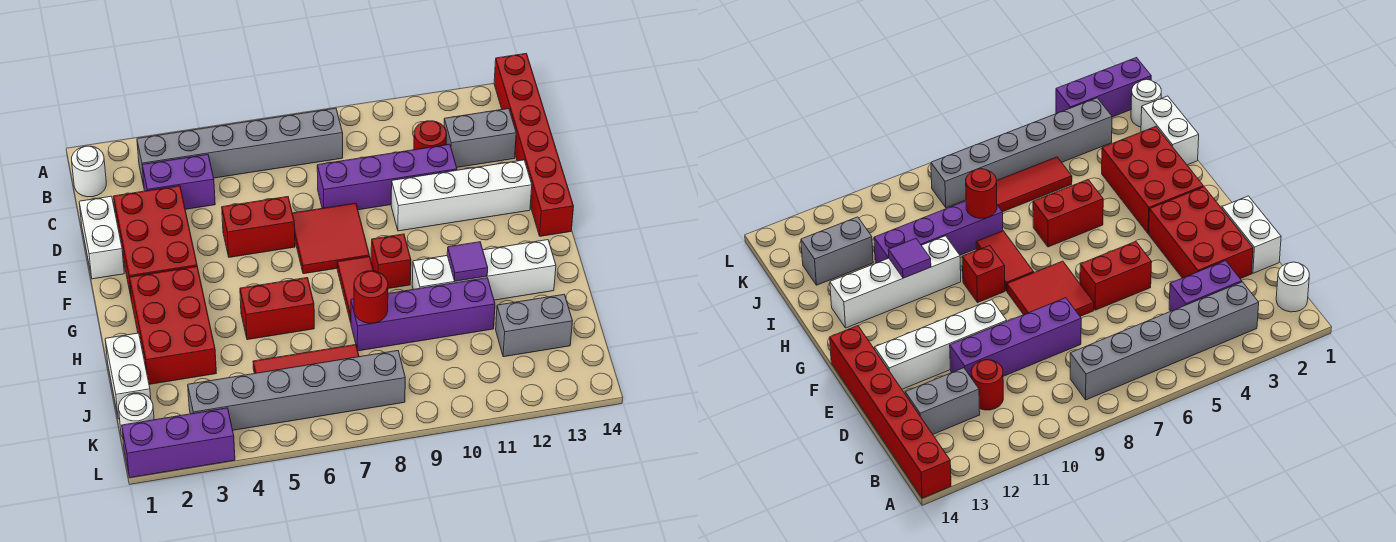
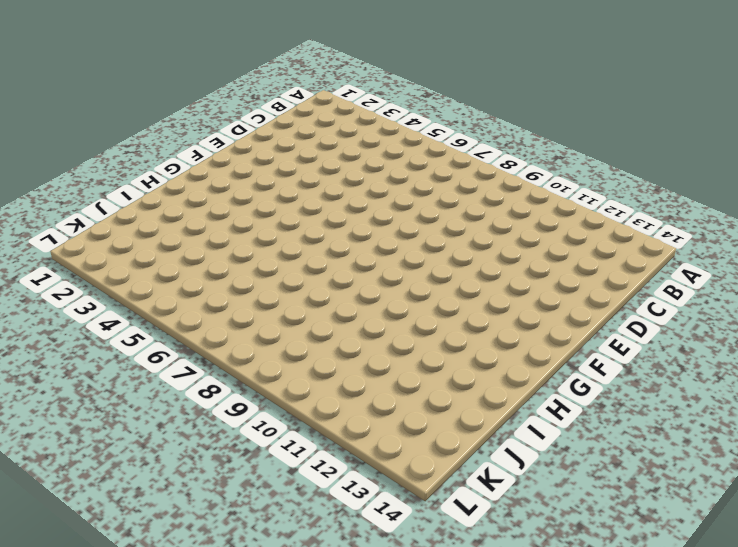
none -> red 1x6 brick [494,54,574,236]
none -> white 1x1 round brick [72,146,106,197]
none -> grey 1x6 brick [137,108,343,186]

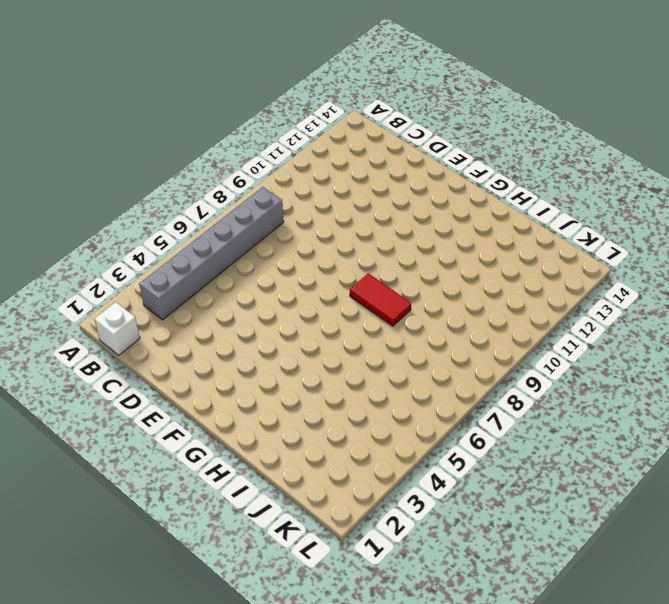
white 1x1 brick [94,302,140,355] -> white 1x1 round brick [72,146,106,197]
none -> red 1x6 brick [494,54,574,236]
none -> purple 1x2 brick [142,155,215,209]
none -> red 1x1 round brick [414,121,447,150]

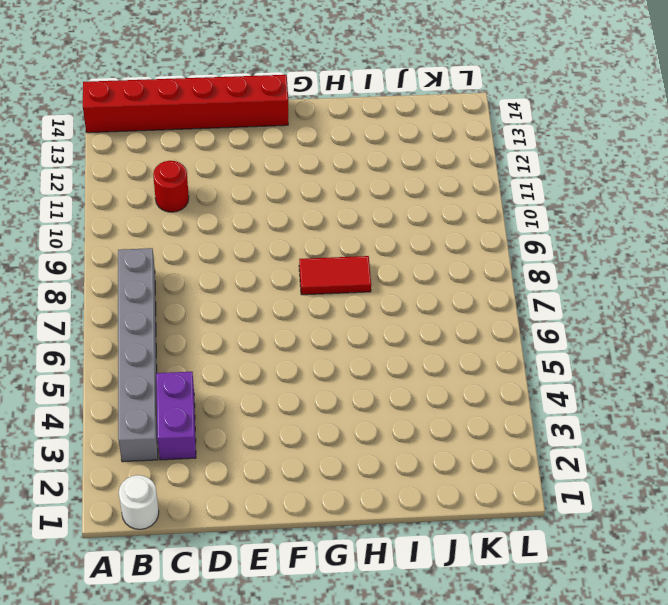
none -> grey 1x2 brick [444,109,516,167]
none -> white 1x2 brick [79,196,124,279]
none -> red 2x3 brick [114,186,197,301]

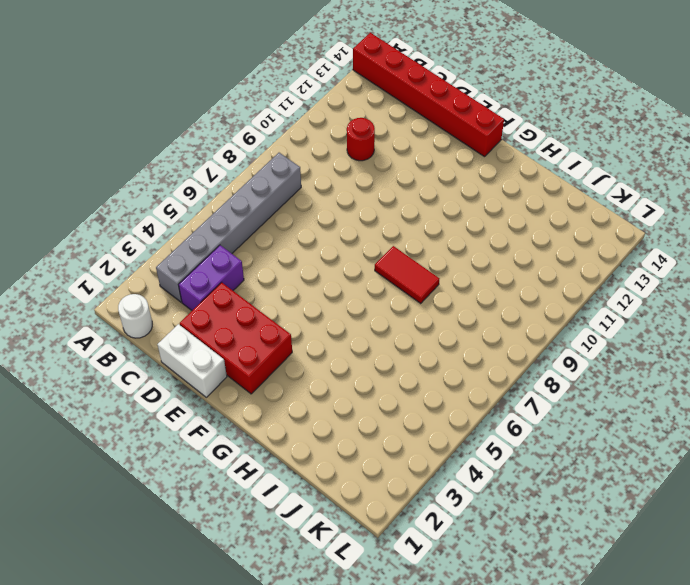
none -> grey 1x2 brick [444,109,516,167]
none -> purple 1x4 brick [317,144,457,210]
none -> red 1x2 brick [222,197,295,257]

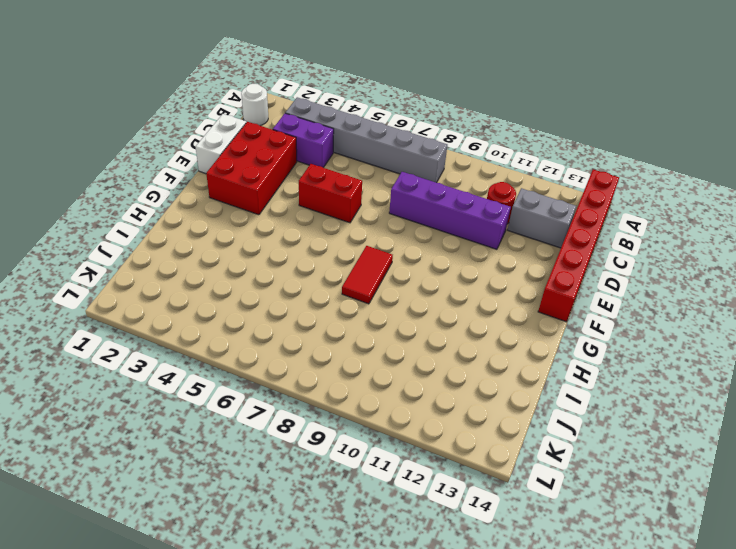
none -> red 2x2 tile [292,203,369,274]
none -> white 1x4 brick [391,160,532,231]
none -> red 2x3 brick [130,267,216,384]

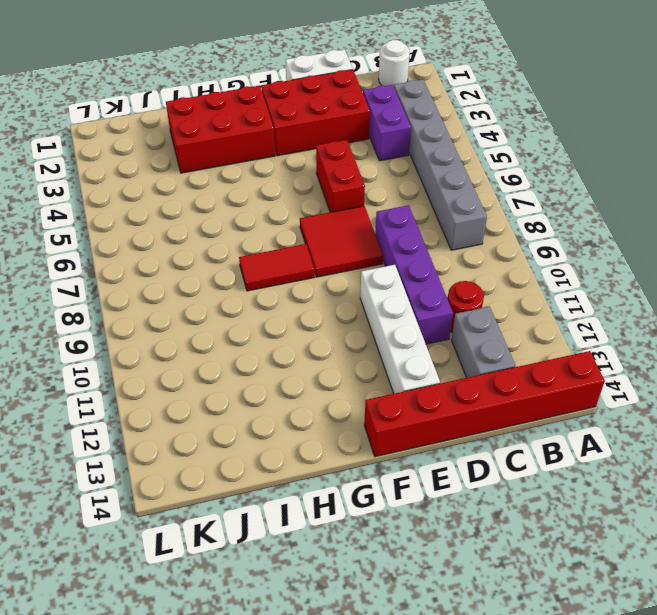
none -> red 1x1 brick [371,234,411,289]
none -> red 1x2 brick [240,278,314,340]
none -> white 1x4 brick [412,240,556,300]

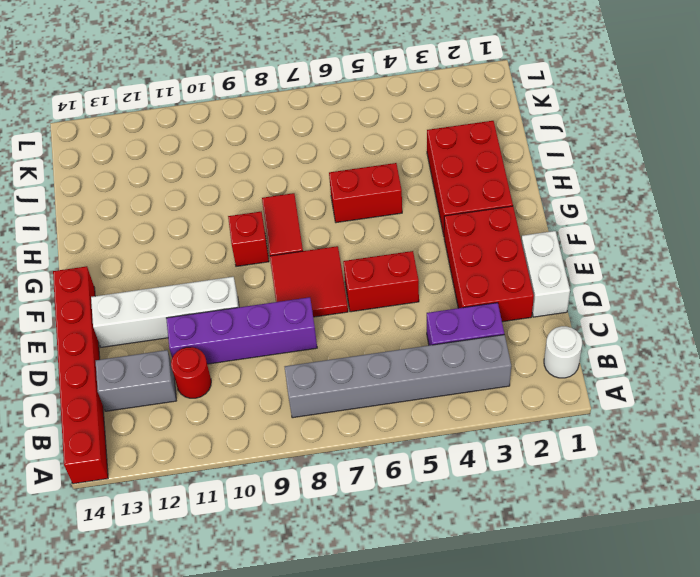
none -> white 1x4 brick [412,240,556,300]
none -> white 1x2 brick [105,333,151,419]
none -> purple 1x4 brick [351,278,495,351]

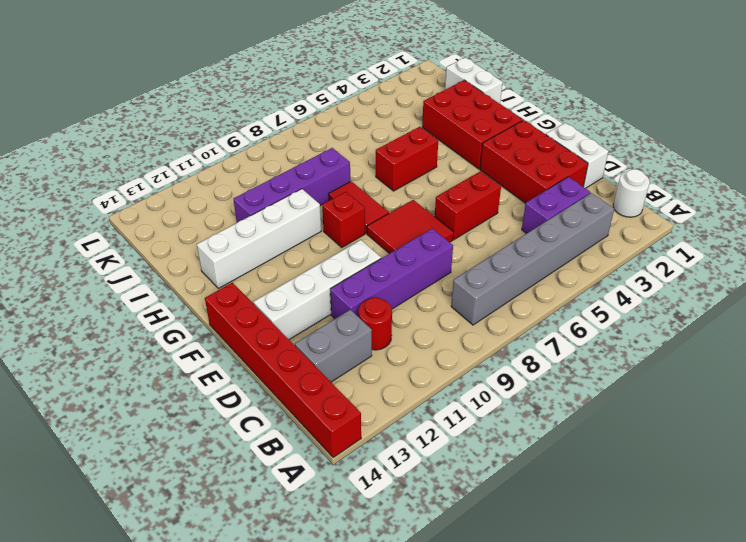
none -> red 1x3 tile [253,345,359,374]
none -> grey 1x2 brick [496,295,573,357]
none -> white 1x1 round brick [119,393,154,438]

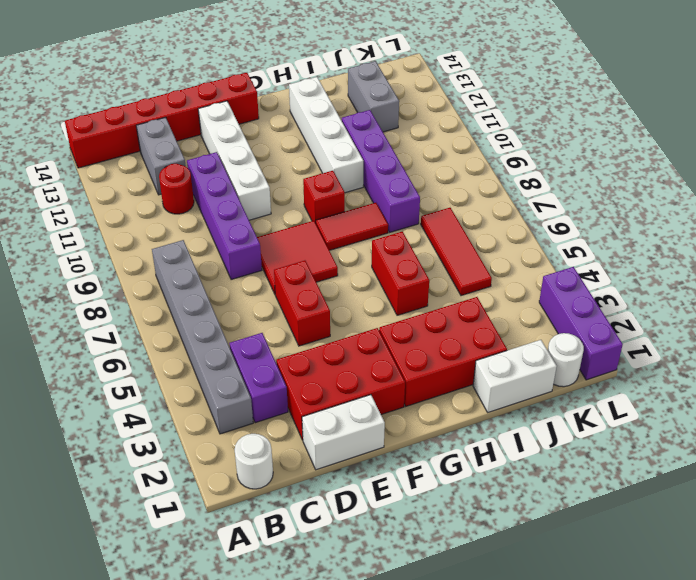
none -> grey 1x6 brick [188,351,405,430]
none -> purple 1x1 tile [447,242,488,281]
none -> red 1x1 round brick [354,271,388,323]

